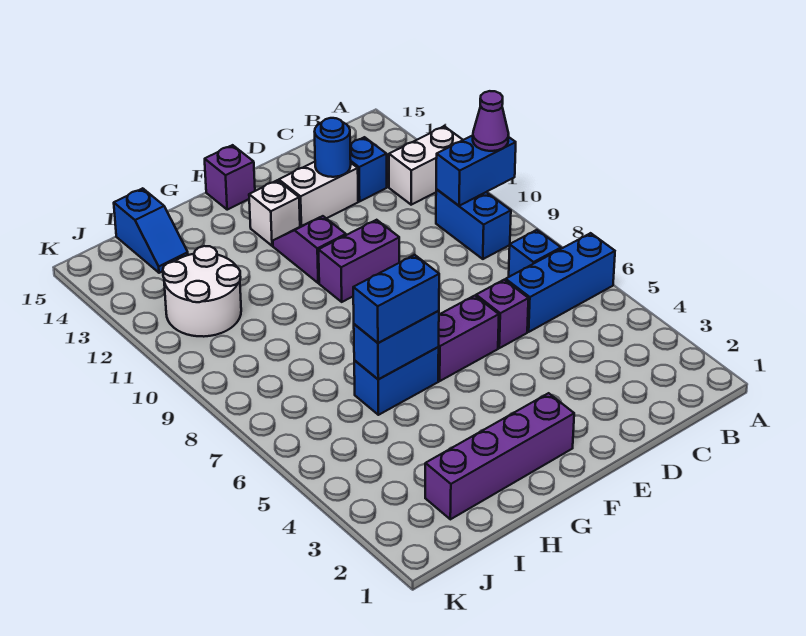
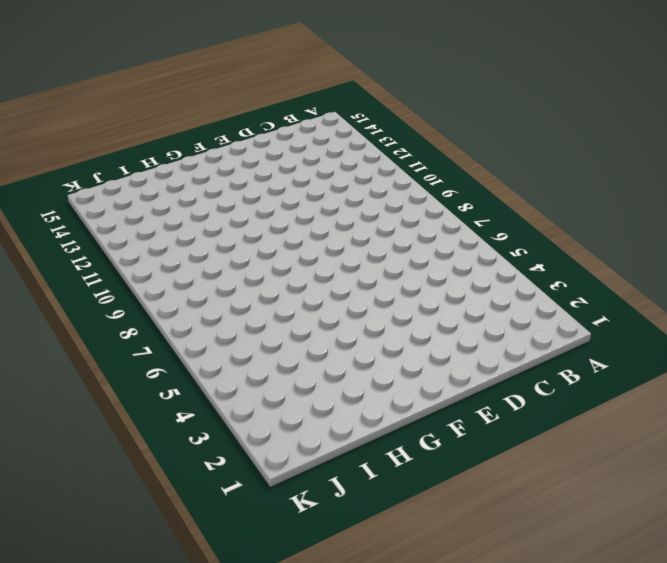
none -> blue 1x3 brick [506,233,615,332]
none -> white 1x2 brick [389,126,463,205]
none -> blue 1x1 brick [509,230,561,277]

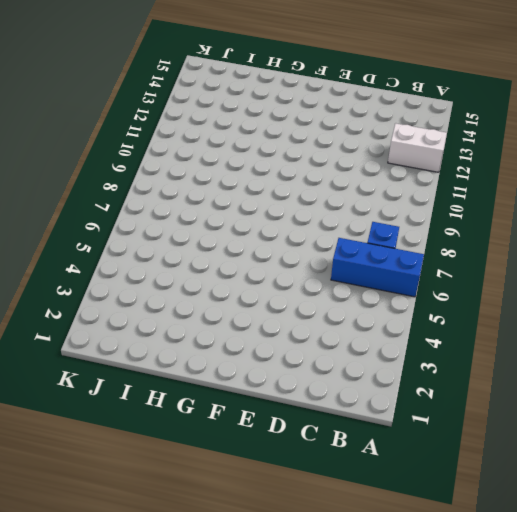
none -> blue 1x2 brick [436,189,511,259]
none -> blue 1x1 brick [350,137,387,201]
none -> purple 1x1 brick [476,280,528,348]

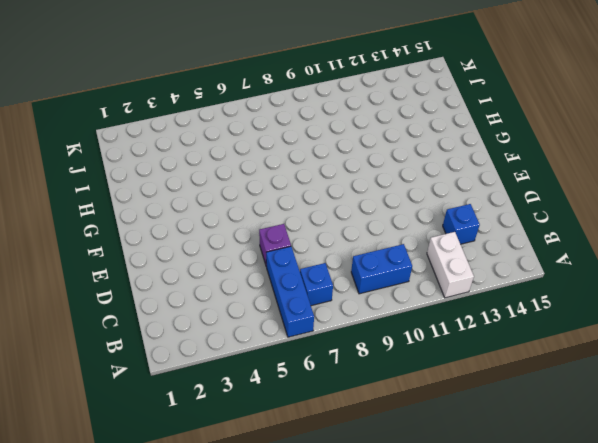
none -> white 1x2 brick [279,162,358,227]
none -> purple 1x2 brick [438,296,499,381]
none -> purple 1x2 brick [319,220,399,302]

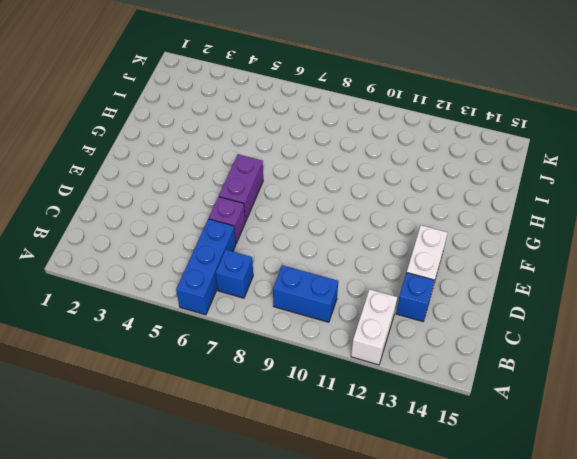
none -> purple 1x2 brick [319,220,399,302]
none -> purple 1x4 brick [425,393,574,519]
none -> purple 1x2 slope [273,216,346,283]

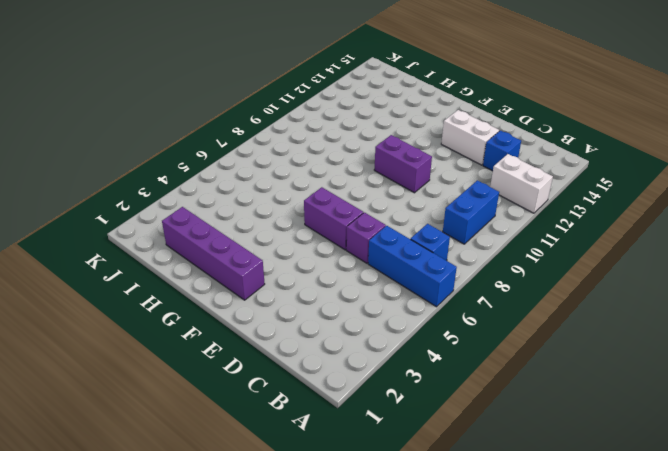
none -> purple 1x2 slope [273,216,346,283]
none -> white 1x1 brick [249,180,300,246]
none -> purple 1x1 brick [205,145,255,210]

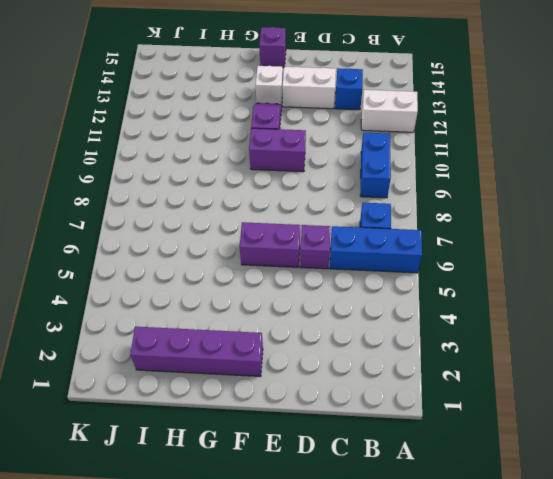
none -> blue 1x2 brick [354,347,439,415]
none -> white 2x2 round brick [163,246,241,337]
none -> blue 1x2 slope [114,188,188,273]

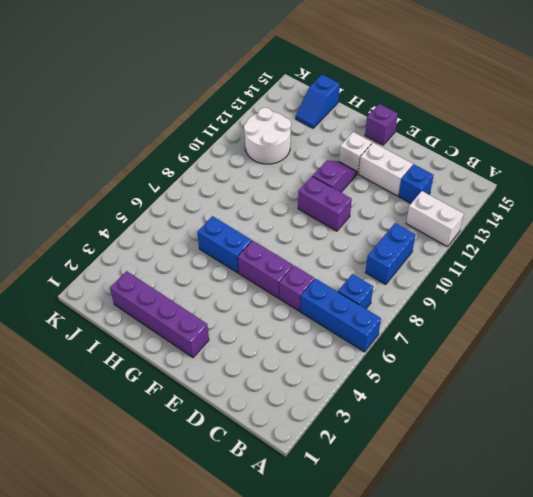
none -> blue 1x2 brick [436,135,516,206]
none -> blue 1x1 round brick [315,118,351,177]
none -> blue 1x2 brick [354,311,439,379]

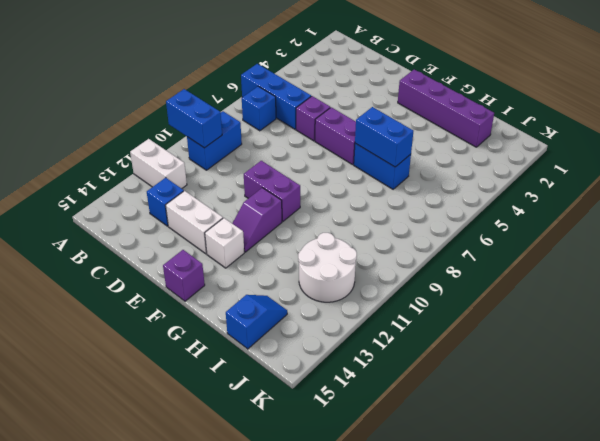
none -> blue 1x1 round brick [315,118,351,177]
none -> purple 1x1 cone [473,91,509,151]
none -> blue 1x2 brick [353,255,439,343]

